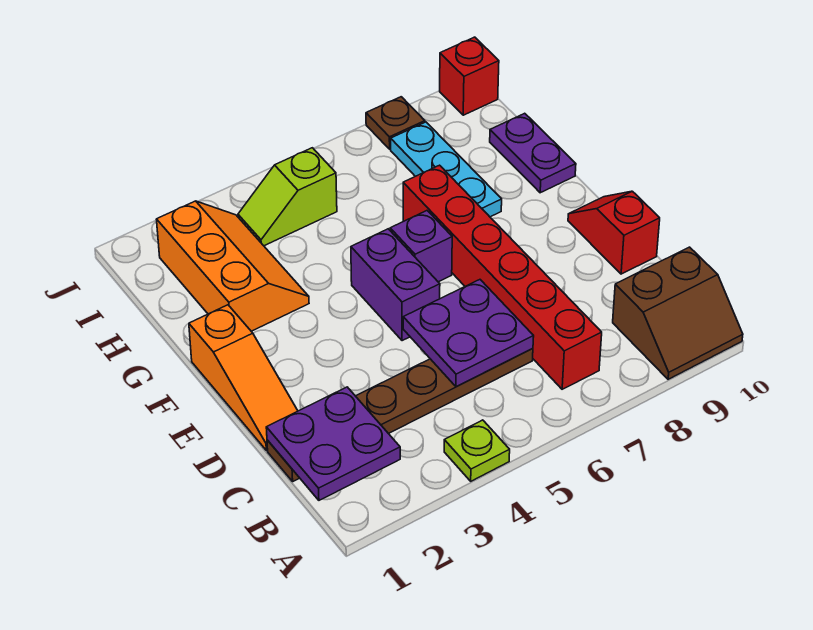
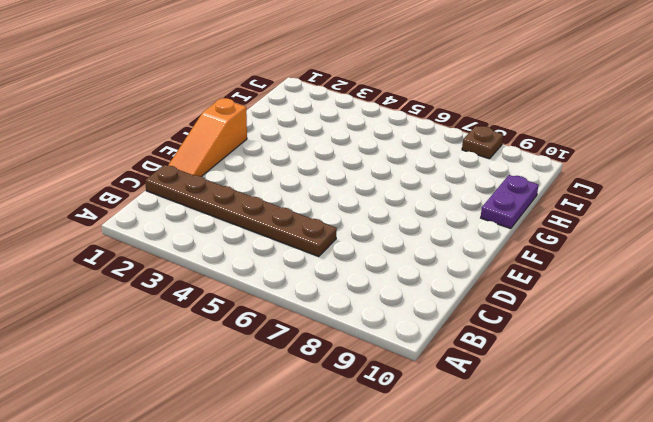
none -> lime 1x1 plate [444,420,510,481]
none -> brown 2x2 slope [613,247,743,379]
none -> red 1x6 brick [403,165,602,389]

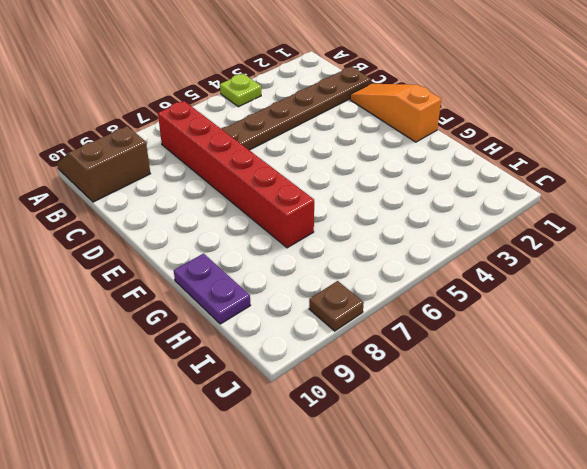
none -> red 1x2 slope [568,191,660,274]
none -> purple 1x2 brick [351,229,440,341]
none -> purple 1x1 brick [390,211,452,282]

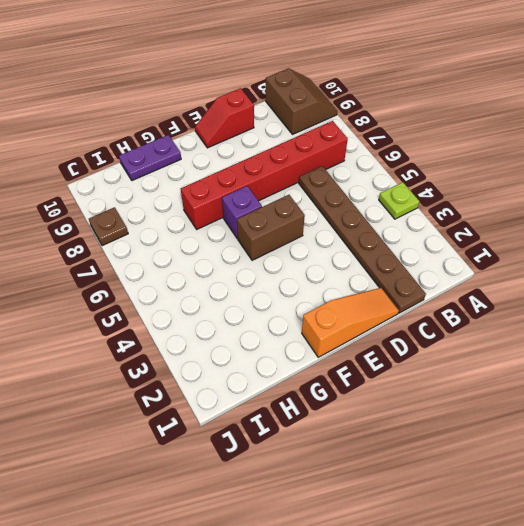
brown 1x2 brick [237,195,305,260] -> purple 1x2 brick [351,229,440,341]
none -> orange 2x3 slope [156,201,309,331]
none -> cyan 1x3 plate [391,122,502,217]
none -> lime 1x2 slope [238,148,337,246]

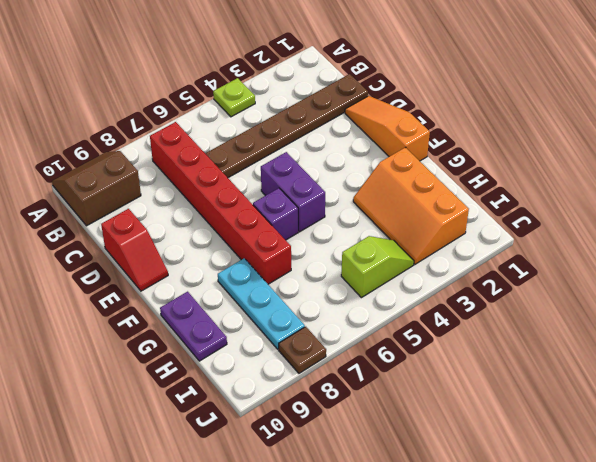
none -> red 1x1 brick [440,37,499,115]
none -> purple 2x2 plate [266,387,400,500]
none -> purple 2x2 plate [403,280,534,387]

